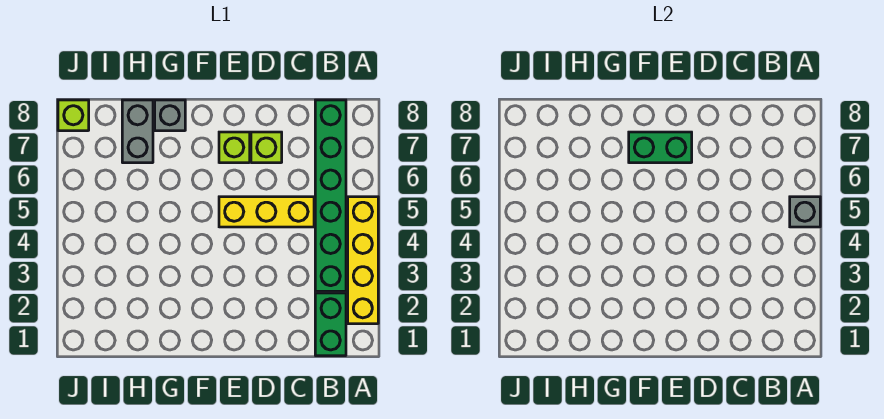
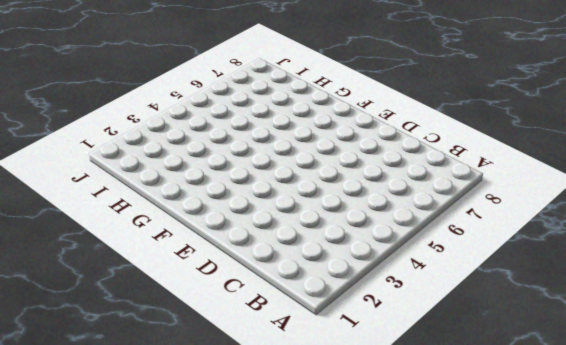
none -> yellow 1x4 brick [348,197,378,324]
none -> green 1x2 brick [315,293,346,356]

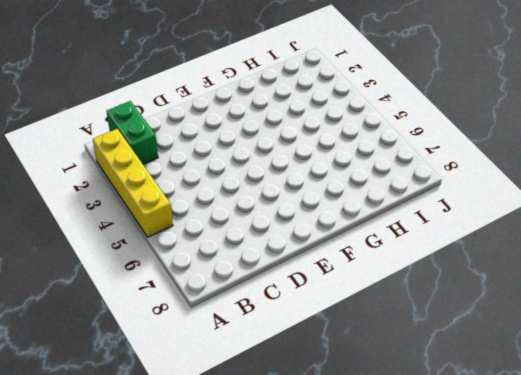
none -> green 1x6 brick [315,100,346,291]
none -> yellow 1x3 brick [219,197,314,227]

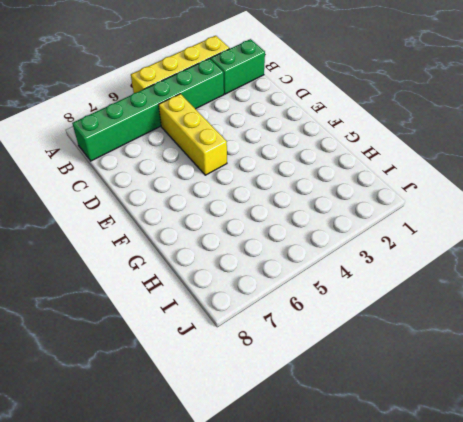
none -> lime 1x1 brick [251,132,282,163]
none -> lime 1x1 brick [219,132,250,163]

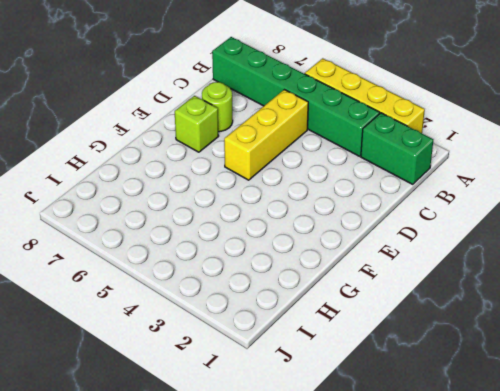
lime 1x1 round brick [202,82,233,132] -> lime 1x1 brick [251,132,282,163]
none -> grey 1x1 brick [155,100,185,131]
none -> grey 1x2 brick [122,100,153,163]

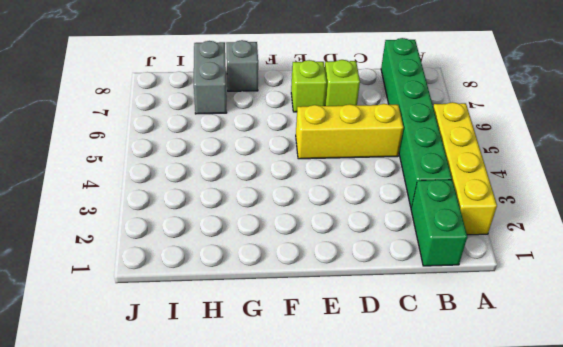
none -> lime 1x1 brick [58,100,89,131]
none -> grey 1x1 brick [790,197,820,227]

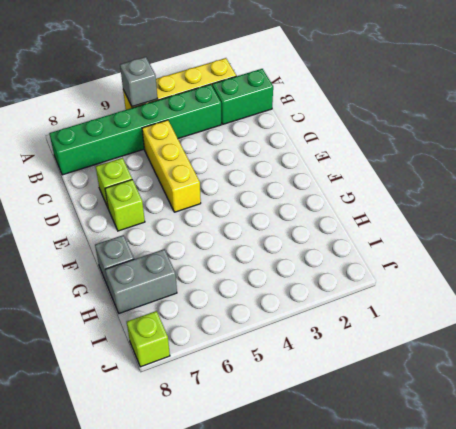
none -> green 1x2 brick [629,132,692,163]

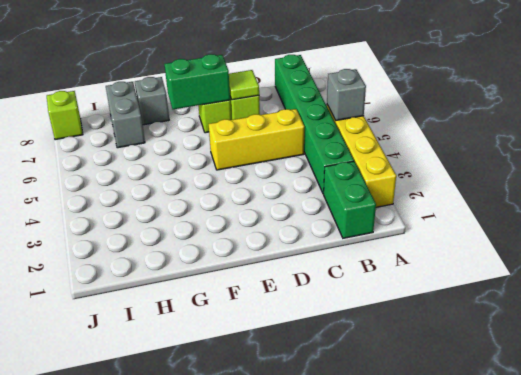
lime 1x1 tile [229,70,259,100] -> none

